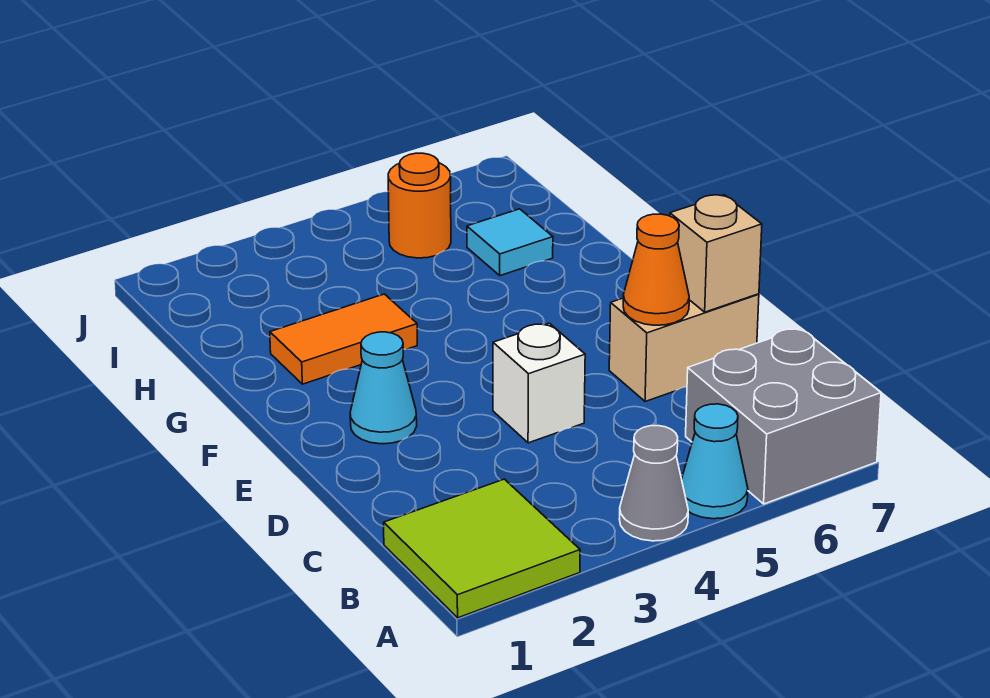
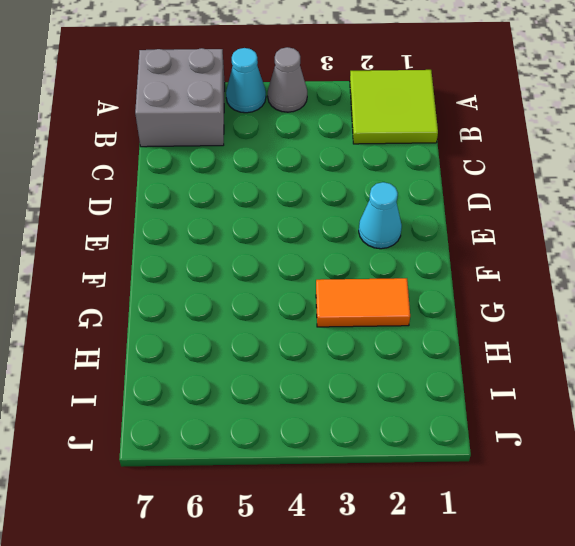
none -> white 1x1 brick [493,323,585,443]
none -> tan 1x2 brick [609,294,759,402]
none -> cyan 1x1 tile [467,209,553,276]

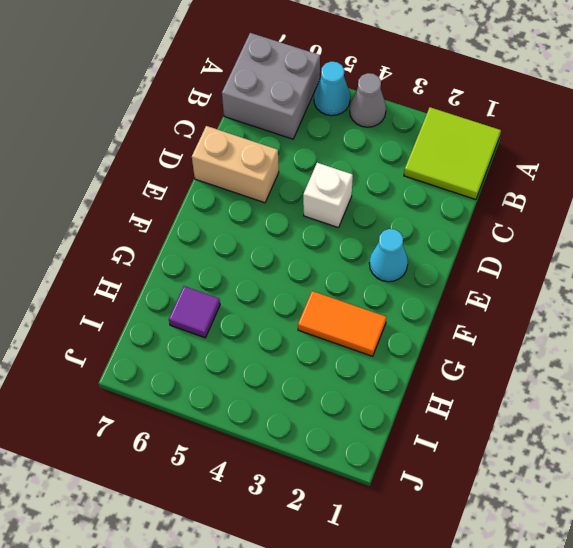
purple 1x1 tile [169,286,220,338] -> cyan 1x1 tile [467,209,553,276]
none -> orange 1x1 round brick [388,153,451,258]
none -> orange 1x1 cone [623,214,689,325]
none -> tan 1x1 brick [670,195,762,312]

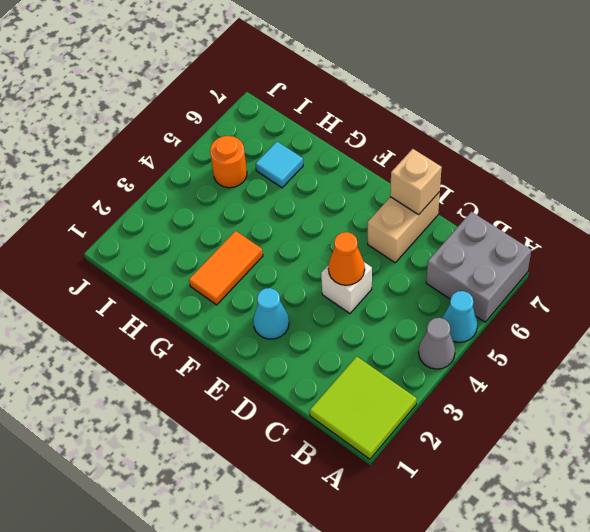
orange 1x1 cone [328,232,365,285] -> orange 1x1 cone moved to [623,214,689,325]

